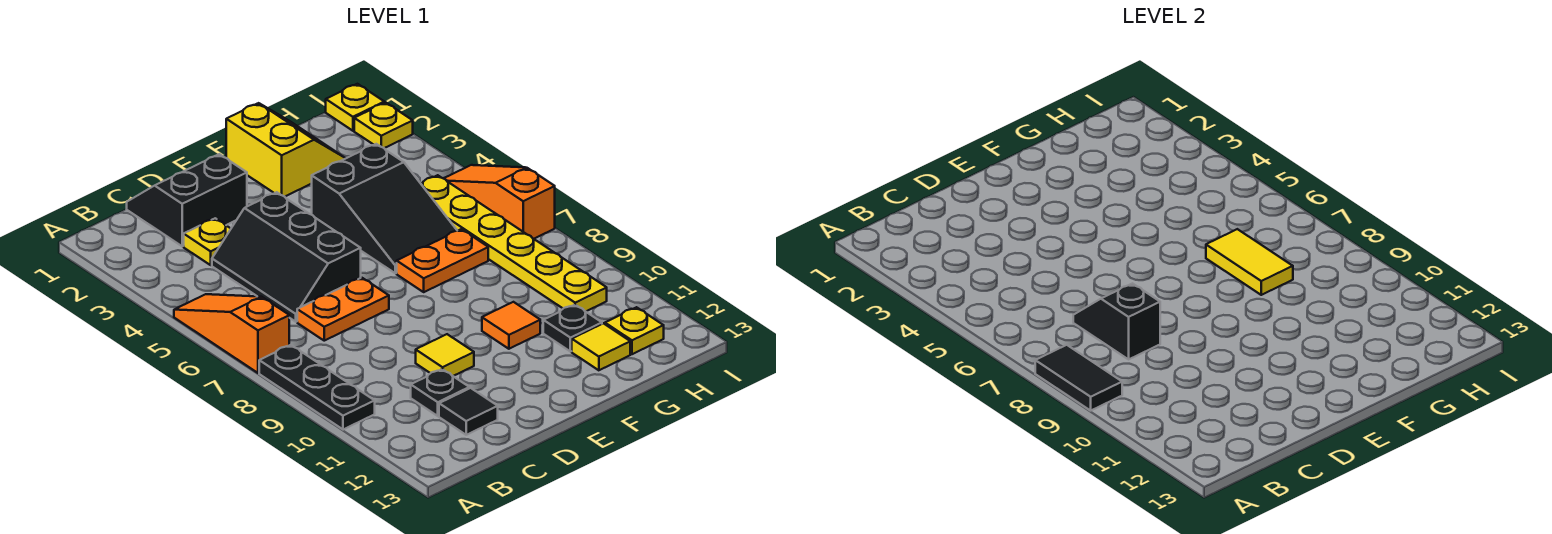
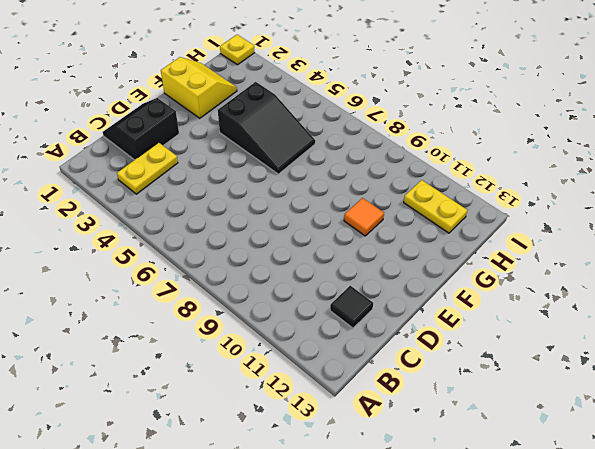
yellow 1x2 plate [117,142,178,194] -> yellow 1x1 plate [184,218,231,265]
yellow 1x2 plate [404,180,467,233] -> yellow 1x1 plate [605,307,664,354]
none -> orange 1x3 slope [174,294,289,373]
none -> black 1x3 plate [259,345,375,430]
none -> black 2x3 slope [212,192,361,322]

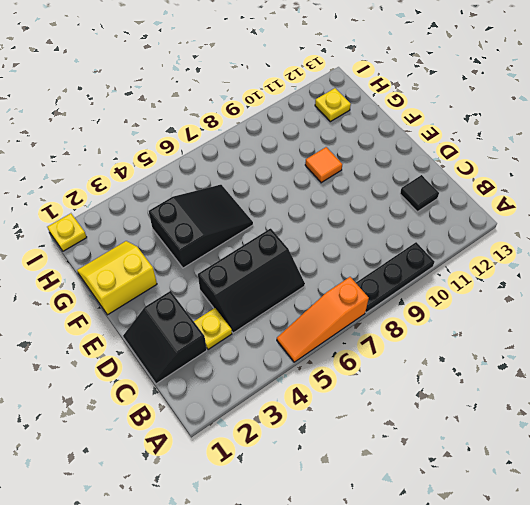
none -> orange 1x2 plate [297,278,389,341]
none -> black 1x1 plate [411,369,469,416]
none -> yellow 1x1 tile [416,334,474,376]

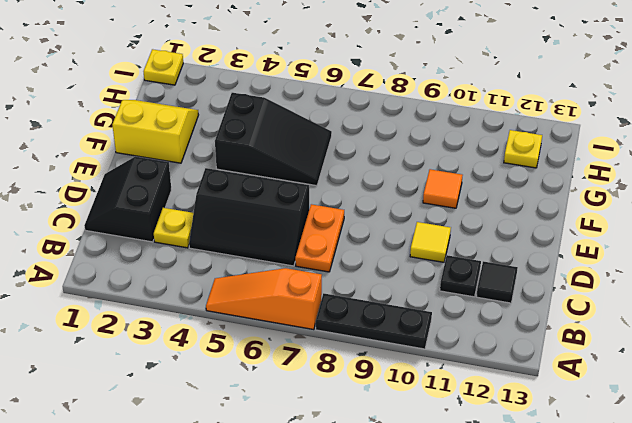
none -> orange 1x2 plate [397,229,488,292]
none -> black 1x1 plate [543,305,602,352]
none -> yellow 1x1 tile [572,323,630,370]

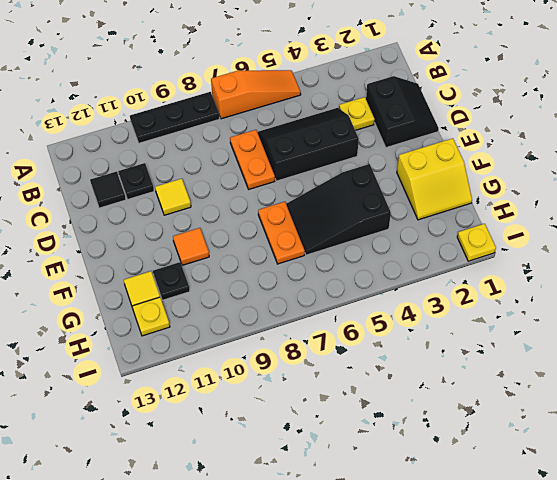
none -> yellow 1x6 plate [421,175,607,311]
none -> yellow 1x1 plate [354,103,413,148]
none -> orange 1x3 slope [444,165,555,239]

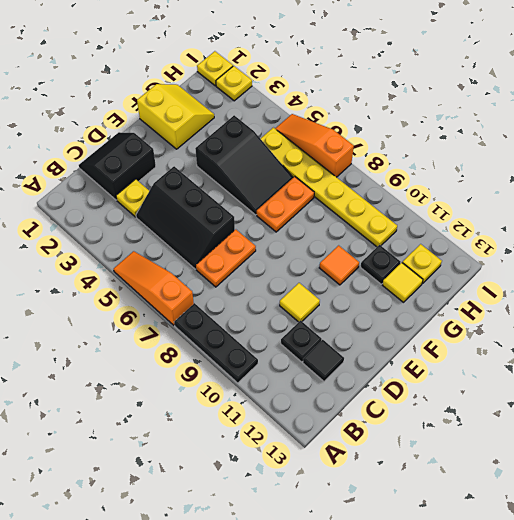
none -> black 1x2 tile [1035,345,1122,411]
none -> black 1x2 slope [1073,283,1160,359]
none -> yellow 1x2 tile [1206,229,1293,295]

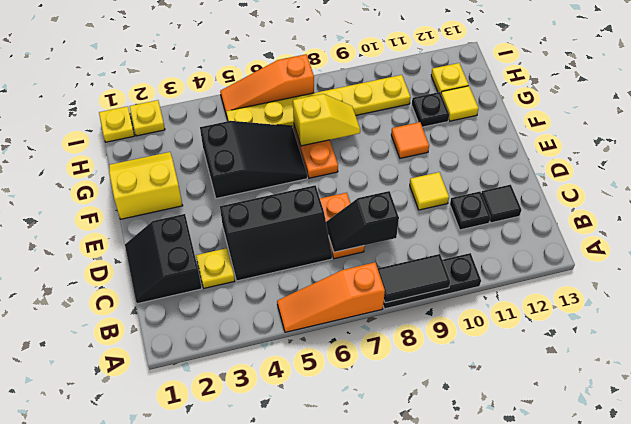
yellow 1x2 slope [293,94,360,146] -> yellow 1x2 tile [1206,229,1293,295]

